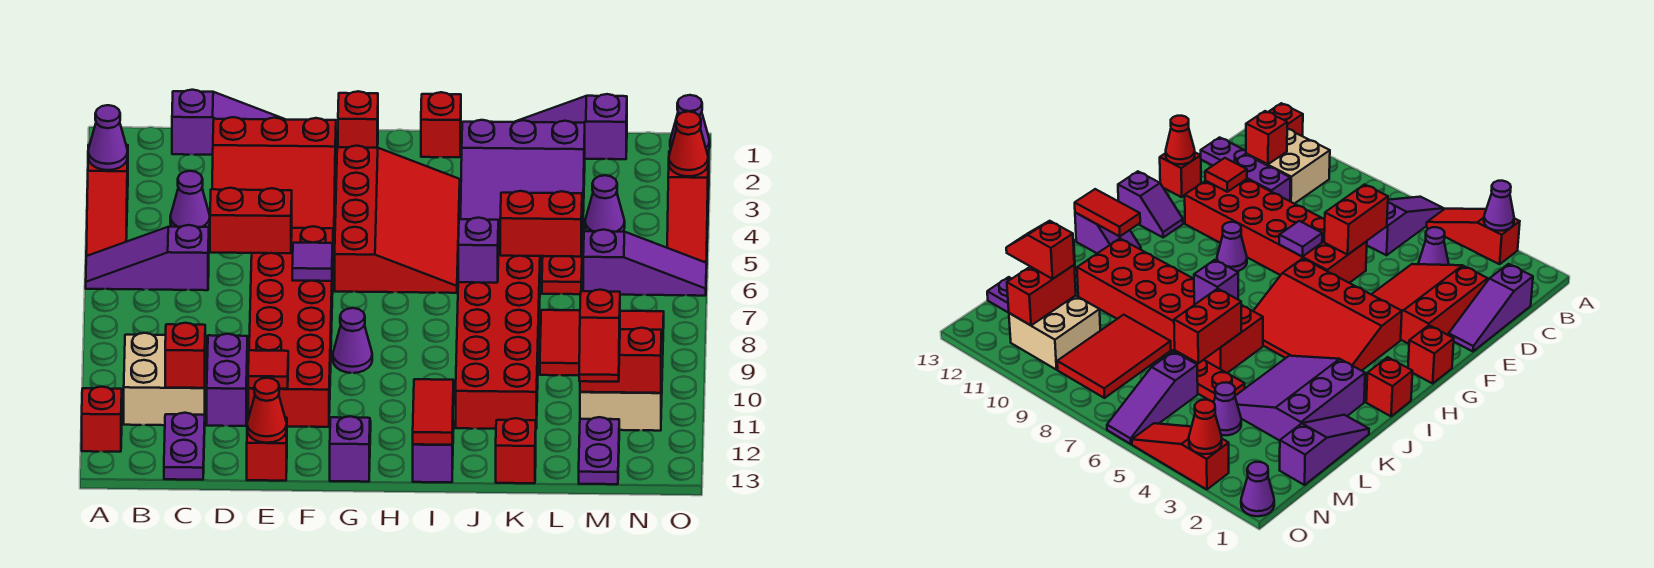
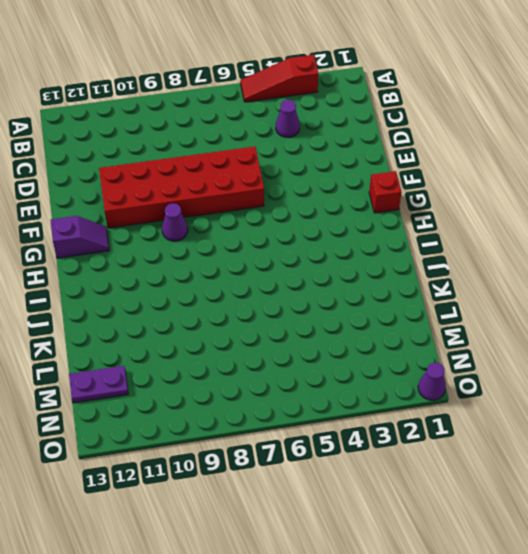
none -> purple 1x3 slope [86,225,209,290]
none -> red 1x1 brick [82,387,122,452]
none -> tan 2x2 brick [124,333,206,425]
none -> purple 1x3 slope [172,90,286,155]

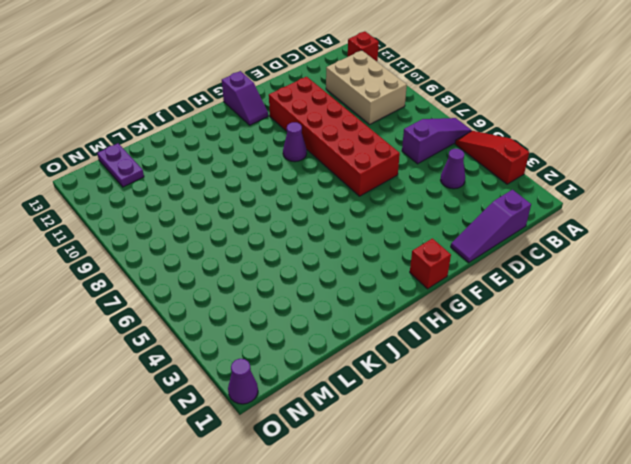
tan 2x3 brick [326,50,407,124] -> tan 2x2 brick [124,333,206,425]
none -> purple 1x2 plate [164,413,205,480]
none -> red 3x3 slope [212,117,336,237]
none -> purple 1x2 brick [207,334,248,426]
none -> red 1x1 brick [247,417,287,481]

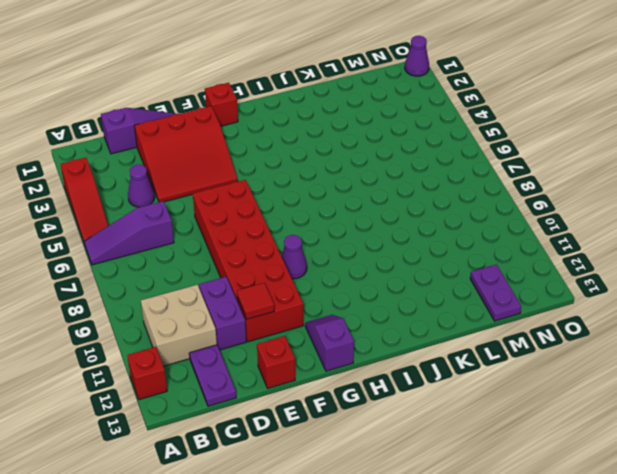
none -> red 3x4 slope [335,146,460,293]
none -> red 1x1 brick [421,92,461,157]
none -> purple 1x2 slope [413,423,454,482]
none -> purple 3x3 slope [461,120,585,230]

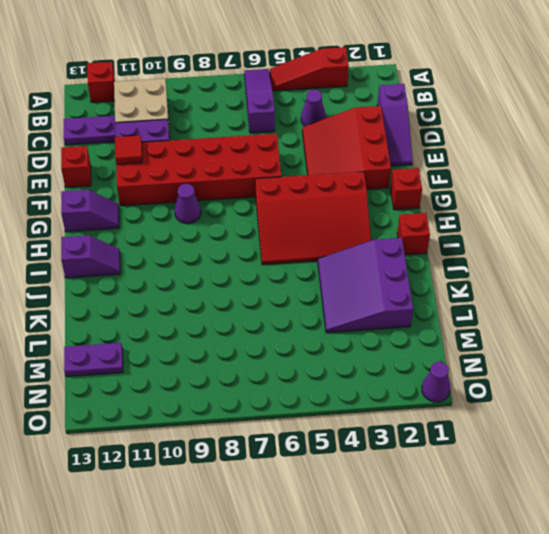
none -> red 2x6 brick [456,230,541,429]
none -> purple 1x3 slope [515,94,627,159]
none -> red 1x1 brick [496,418,536,483]
none -> red 1x2 plate [542,230,583,294]

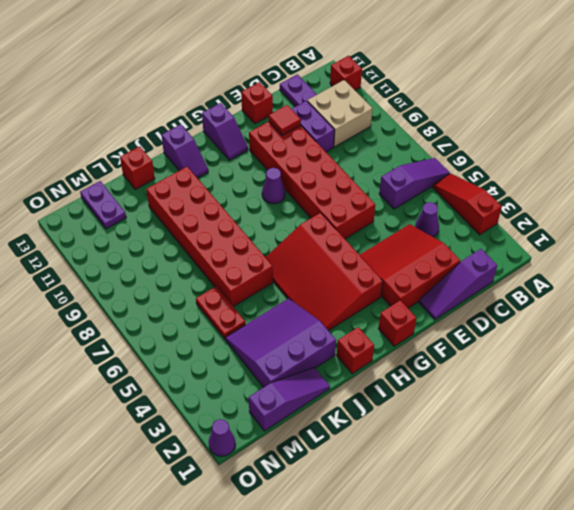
none -> red 2x3 tile [540,310,664,376]
none -> purple 1x1 cone [585,175,625,232]
none -> purple 1x3 slope [583,230,706,296]
none -> tan 2x2 brick [580,369,662,431]

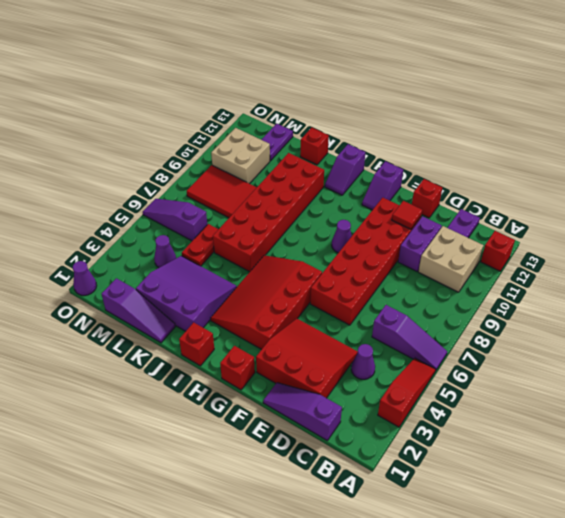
none -> red 1x3 slope [667,151,709,268]
none -> purple 1x1 cone [88,105,128,170]
none -> red 1x1 brick [165,323,205,388]
none -> red 1x2 brick [210,188,292,253]

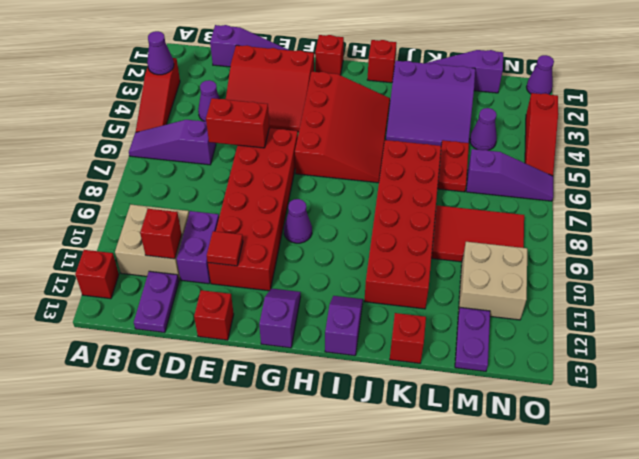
none -> red 1x1 cone [247,378,287,443]
none -> purple 1x1 tile [292,243,333,281]
none -> red 1x2 tile [413,379,454,445]
none -> purple 1x1 brick [458,218,498,283]

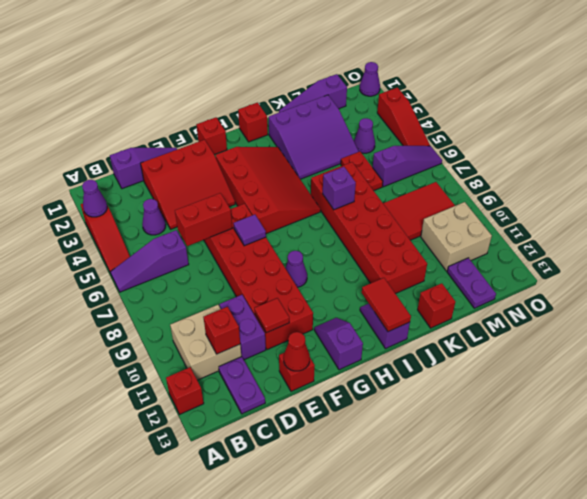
none -> red 1x2 brick [500,191,582,257]
none -> red 1x2 brick [580,328,662,393]
none -> red 1x1 cone [669,111,708,176]
none -> red 1x2 slope [579,290,620,382]

